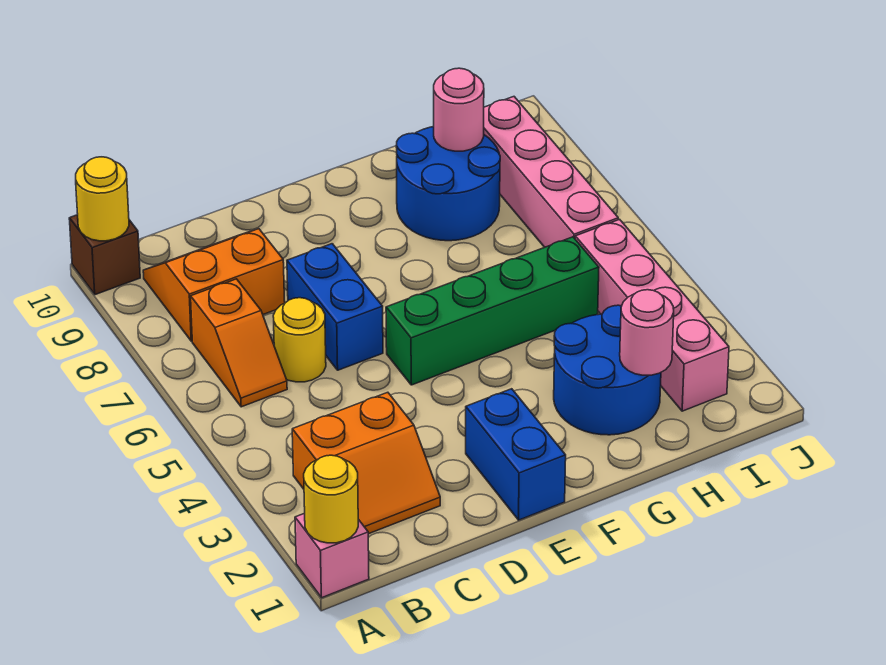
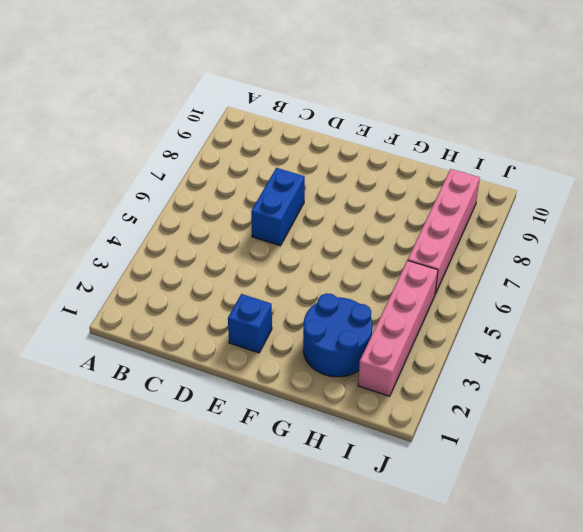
blue 1x1 brick [228,294,272,353] -> blue 1x2 brick [466,389,566,520]
none -> pink 1x1 brick [295,513,369,598]
none -> brown 1x1 brick [69,215,140,295]
none -> orange 2x2 slope [292,392,440,534]

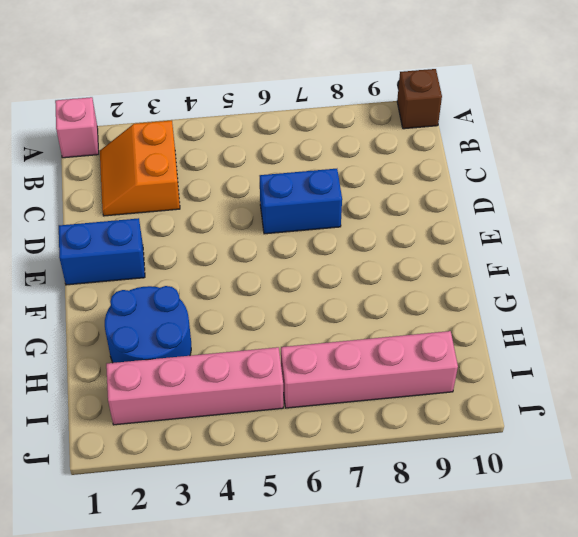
none -> orange 1x2 slope [191,279,287,407]
none -> orange 2x2 slope [143,229,285,341]
none -> yellow 1x1 round brick [273,298,326,382]

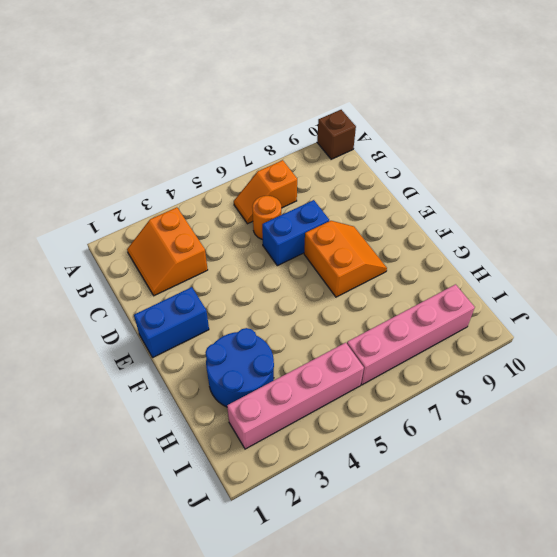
orange 1x1 round brick [252,196,281,240] -> yellow 1x1 round brick [273,298,326,382]
orange 2x2 slope [304,221,387,297] -> orange 2x2 slope moved to [143,229,285,341]
none -> pink 1x1 brick [295,513,369,598]
none -> green 1x4 brick [386,237,599,385]
none -> blue 2x2 round brick [396,127,500,241]

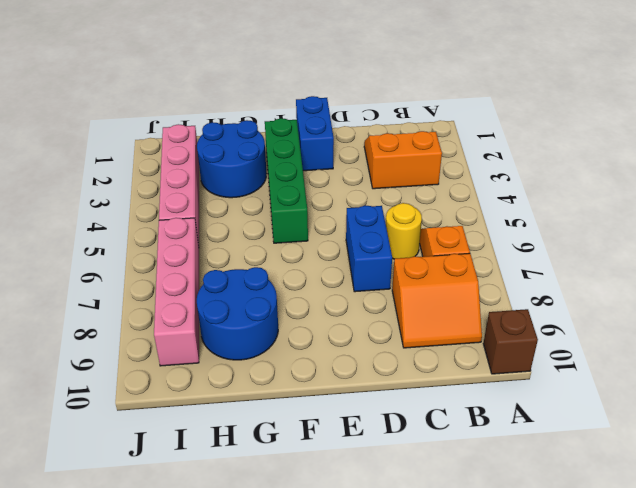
green 1x4 brick [265,118,308,243] -> green 1x4 brick turned to [386,237,599,385]
none -> pink 1x1 brick [295,513,369,598]
none -> yellow 1x1 round brick [304,455,358,543]
none -> yellow 1x1 round brick [76,157,129,241]

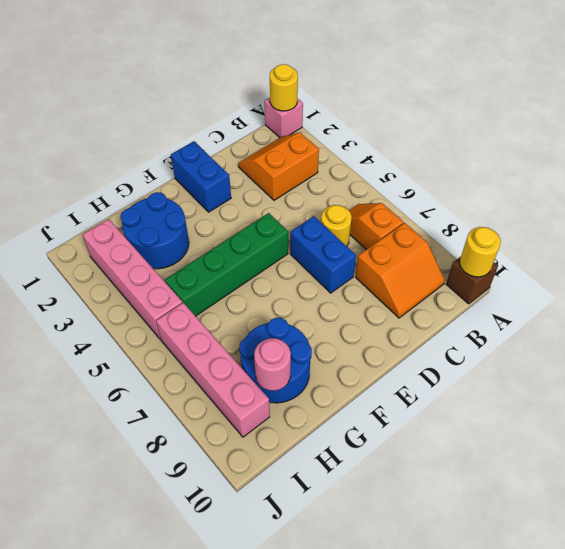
none -> pink 1x1 round brick [620,290,674,375]

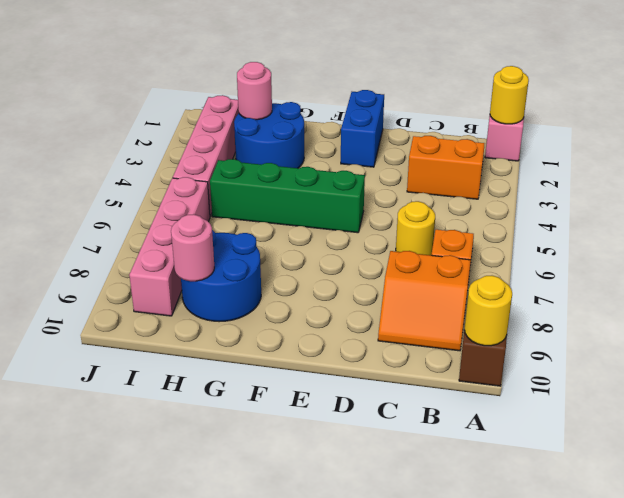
none -> blue 1x2 brick [287,244,383,370]

